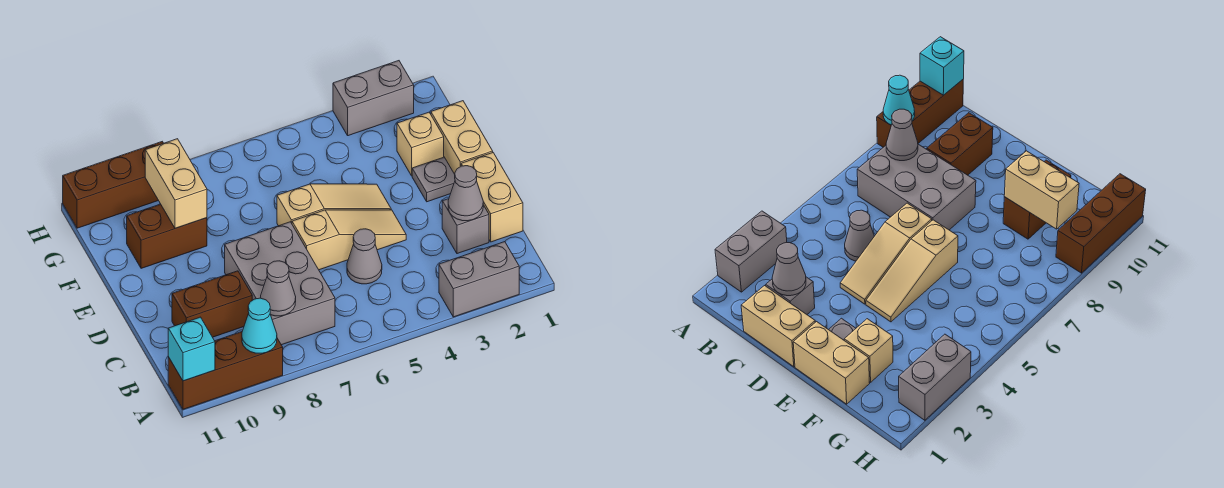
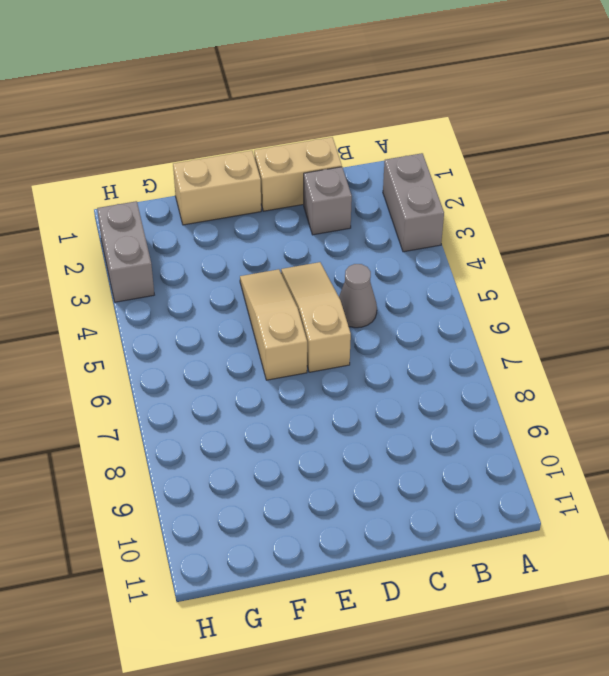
none -> brown 1x3 brick [168,332,283,409]
none -> grey 2x3 brick [225,222,335,345]
none -> brown 1x2 brick [172,271,252,337]

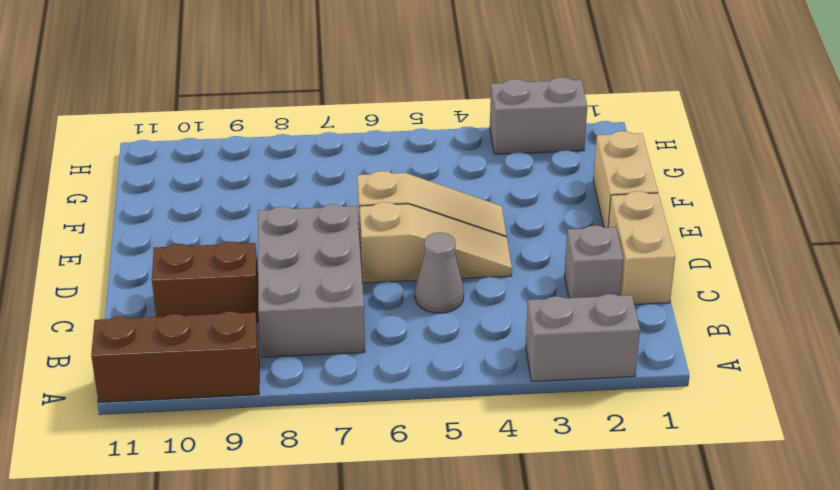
none -> grey 1x1 plate [412,157,455,202]
none -> tan 1x1 brick [397,112,444,176]
none -> brown 1x2 brick [127,204,207,268]

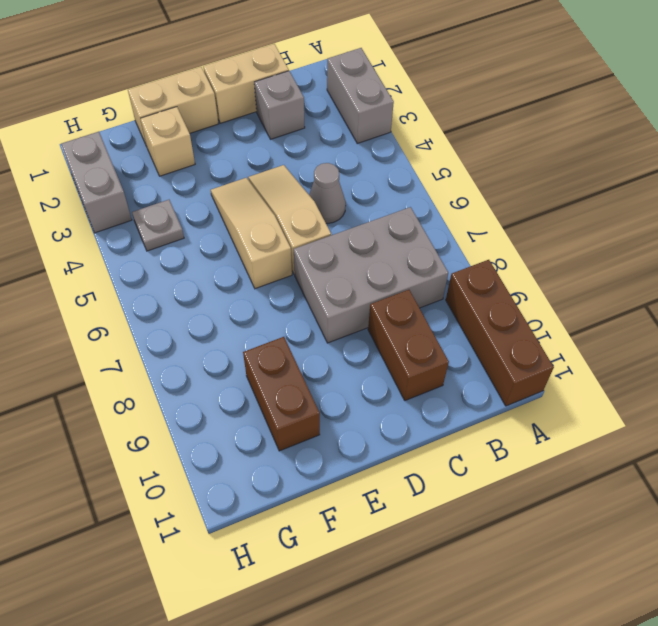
grey 1x1 plate [132,200,184,251] -> grey 1x1 plate moved to [412,157,455,202]
none -> brown 1x3 brick [63,142,163,228]
none -> cyan 1x1 cone [242,298,277,353]
none -> cyan 1x1 brick [168,317,215,381]

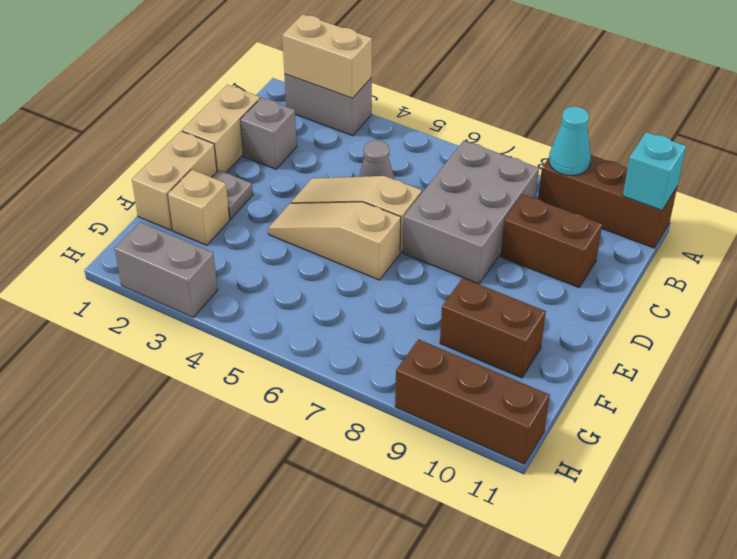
tan 1x2 brick [282,14,372,98] -> tan 1x2 brick turned to [145,139,207,228]
none -> grey 1x1 cone [261,261,296,316]
none -> grey 1x1 cone [448,166,483,221]

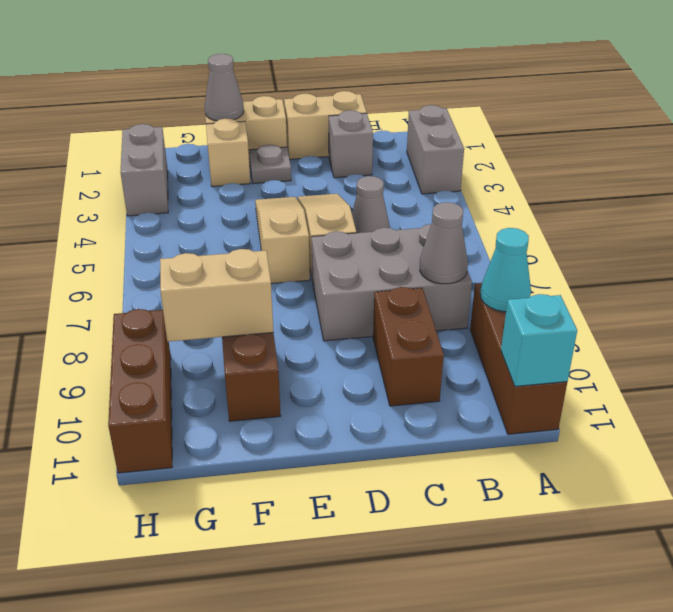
grey 1x1 cone [205,54,244,121] -> grey 1x1 cone moved to [448,166,483,221]

